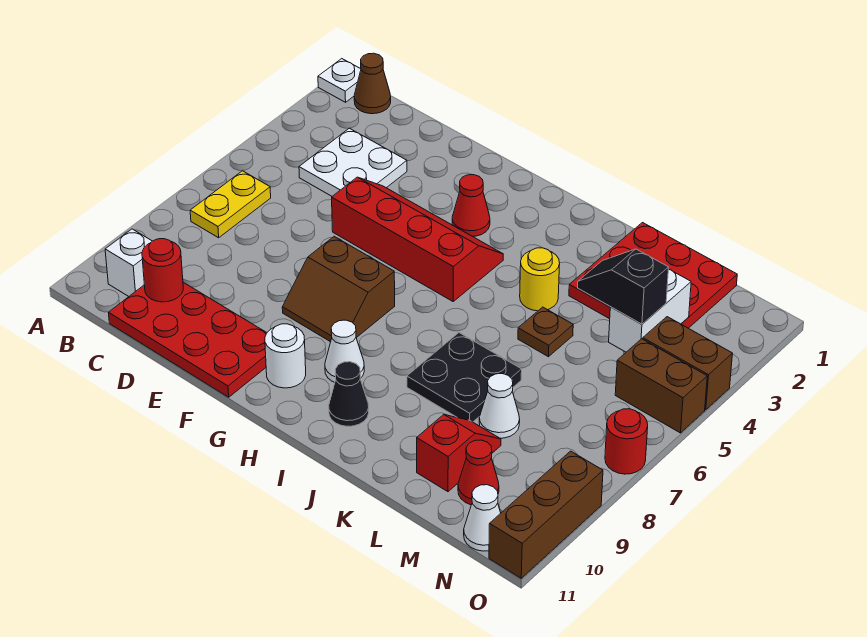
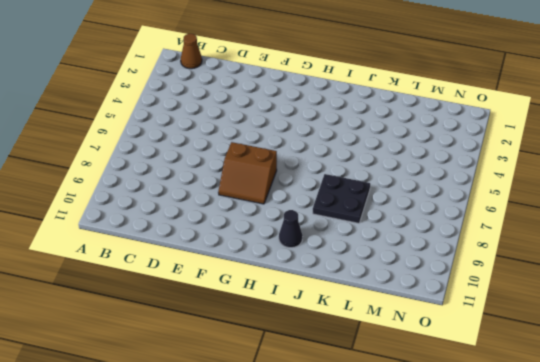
none -> white 1x1 plate [318,59,361,102]
none -> yellow 1x2 plate [190,171,271,238]
none -> white 1x1 brick [105,229,152,296]

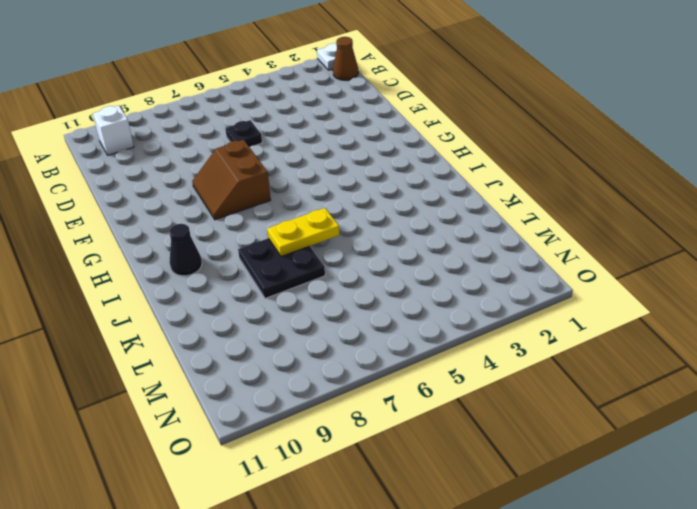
black 1x1 plate [225,120,262,147] -> none
yellow 1x2 plate [267,208,339,256] -> yellow 1x2 plate moved to [190,171,271,238]
none -> white 2x2 plate [299,128,407,196]
none -> red 2x4 plate [109,282,267,397]
none -> red 2x4 slope [332,177,503,301]

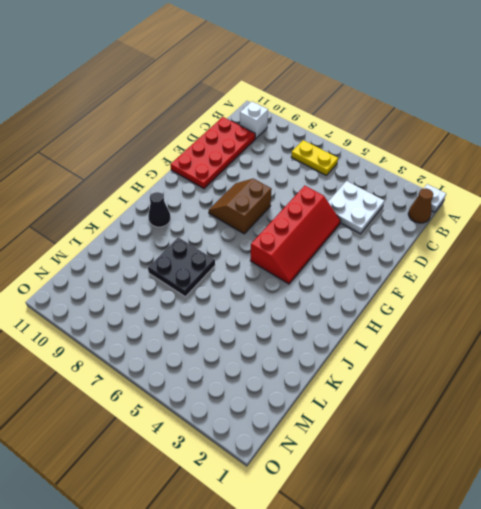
none -> red 1x1 cone [452,175,490,237]
none -> white 1x1 round brick [265,324,306,388]
none -> white 1x1 cone [325,320,364,382]

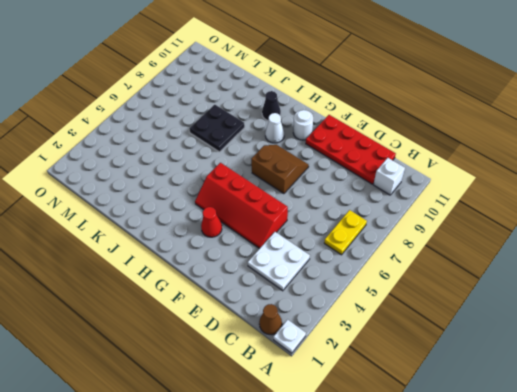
none -> yellow 1x1 round brick [520,248,560,311]
none -> red 3x3 plate [569,223,737,328]
none -> brown 1x1 plate [518,307,573,357]

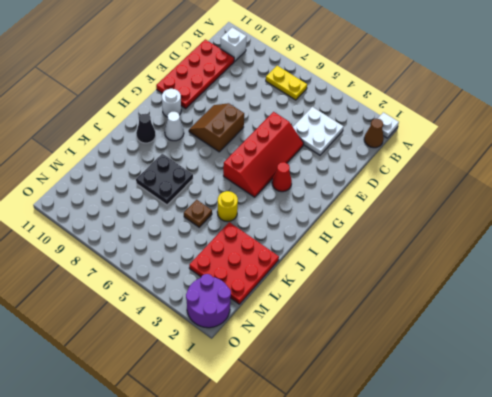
purple 2x2 round brick [186,274,231,328] -> none
none -> white 1x1 cone [479,374,520,438]
none -> red 1x2 slope [417,415,501,492]
none -> red 1x1 cone [458,440,499,505]

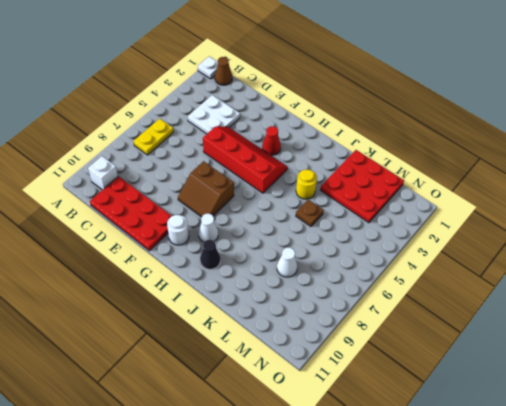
none -> black 2x2 plate [407,333,522,422]
none -> red 1x2 slope [417,415,501,492]
none -> red 1x1 cone [458,440,499,505]

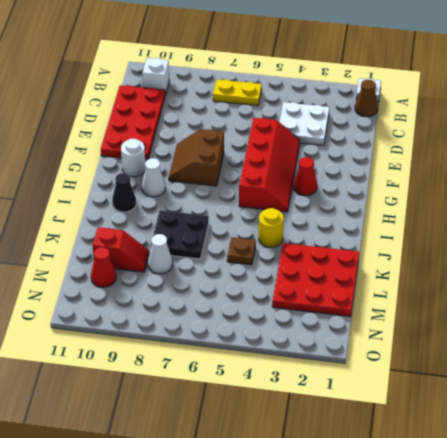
none -> brown 1x2 brick [643,317,733,410]
none -> brown 1x2 brick [615,339,707,433]
none -> white 1x1 cone [464,485,501,551]

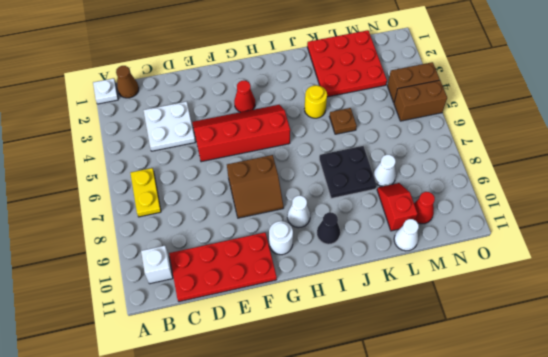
white 1x1 cone [394,219,419,251] -> white 1x1 cone moved to [464,485,501,551]
none -> red 1x1 round brick [605,409,648,474]
none -> brown 1x3 brick [489,451,603,578]
none -> red 1x1 round brick [142,239,183,302]

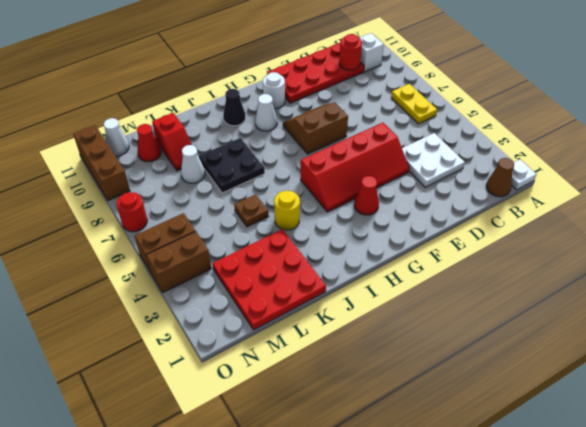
none -> white 1x2 brick [609,269,691,352]
none -> black 1x2 slope [578,249,669,324]

